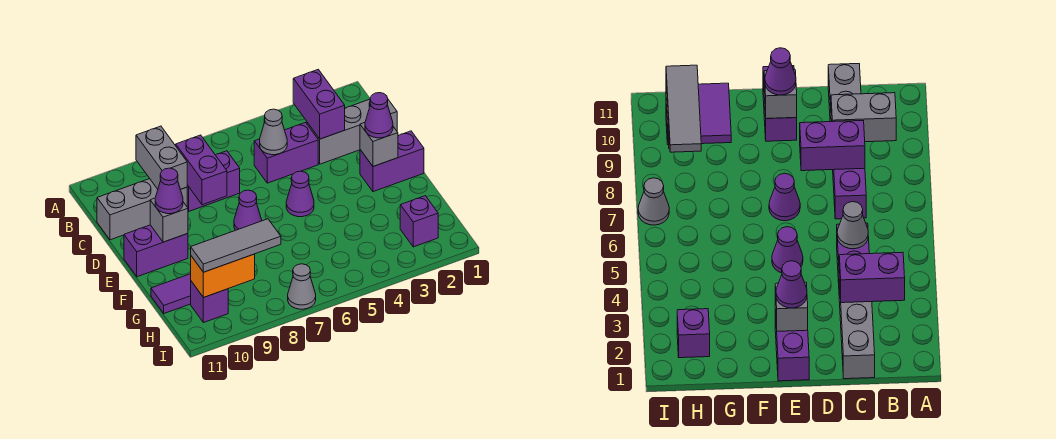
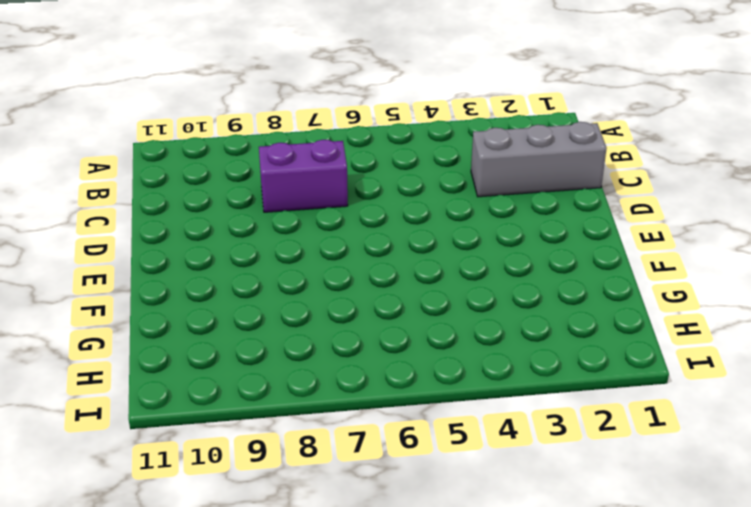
none -> purple 1x2 brick [254,123,318,183]
none -> grey 1x3 brick [97,179,187,240]
none -> purple 1x2 brick [360,131,424,192]

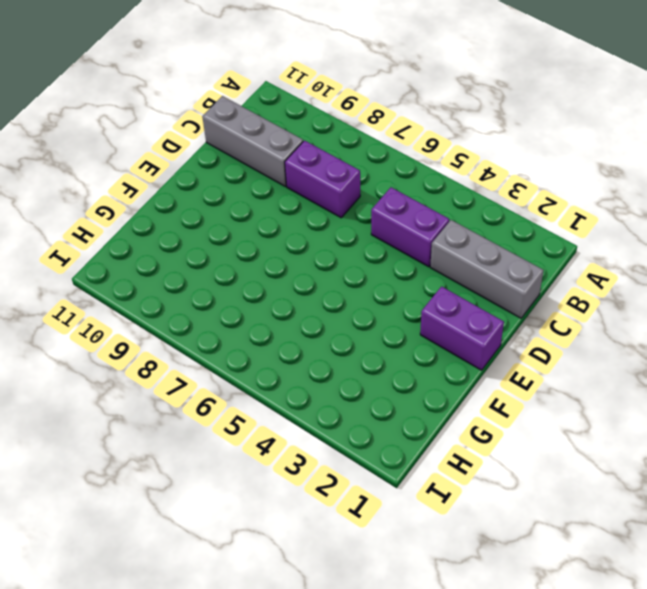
none -> purple 1x1 cone [286,171,314,217]
none -> purple 1x1 cone [234,190,262,230]
none -> purple 1x2 brick [124,225,188,277]

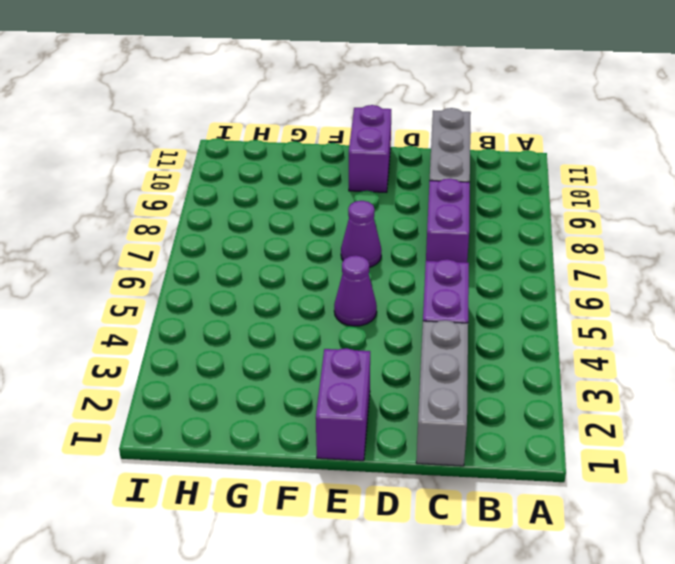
none -> purple 1x2 tile [151,274,191,313]
none -> purple 1x1 brick [400,196,438,247]
none -> purple 1x1 brick [191,281,228,323]

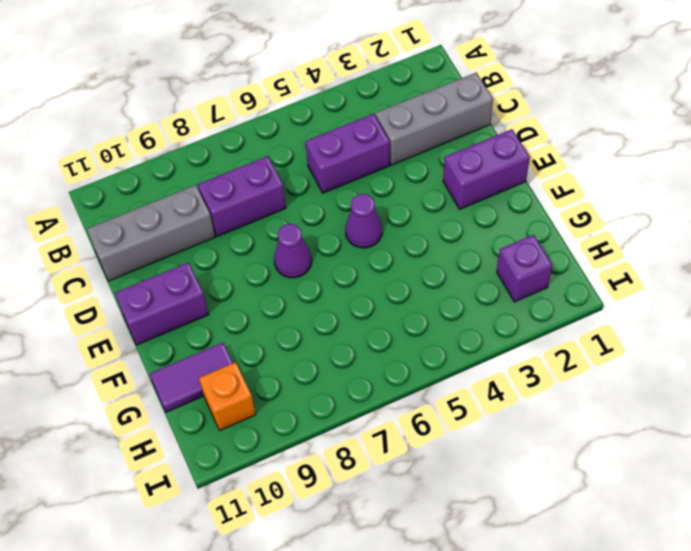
orange 1x1 brick [199,362,256,430] -> purple 1x1 brick [191,281,228,323]
none -> grey 1x1 cone [288,264,316,309]
none -> purple 1x2 brick [293,69,345,139]
none -> grey 1x2 brick [136,126,187,189]

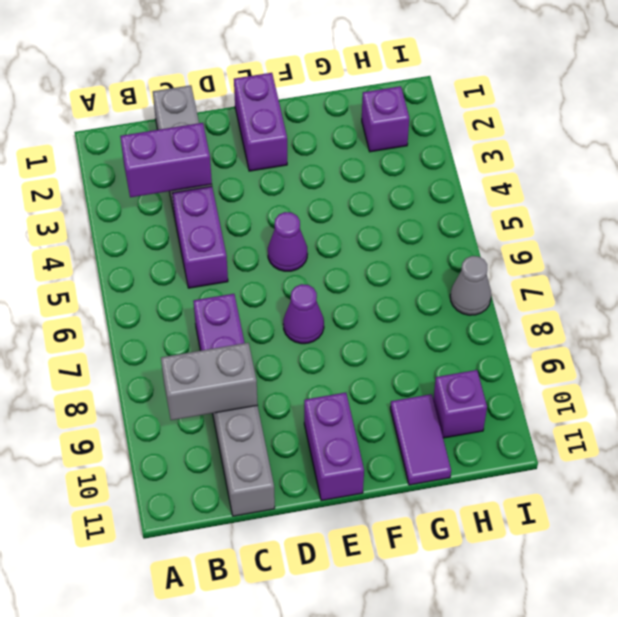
none -> grey 1x1 cone [260,109,287,155]
none -> purple 1x2 brick [176,135,227,205]
none -> grey 1x1 brick [360,123,398,167]

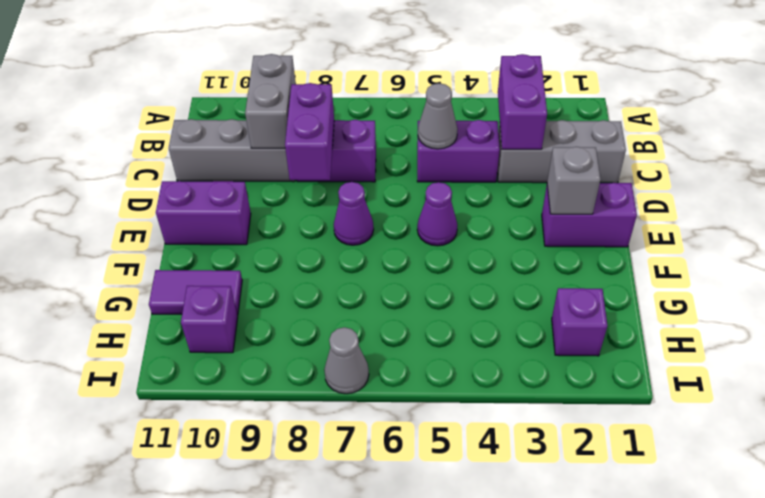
none -> grey 1x1 brick [150,198,188,242]
none -> orange 1x2 brick [191,254,255,297]
none -> purple 1x1 cone [365,93,393,138]

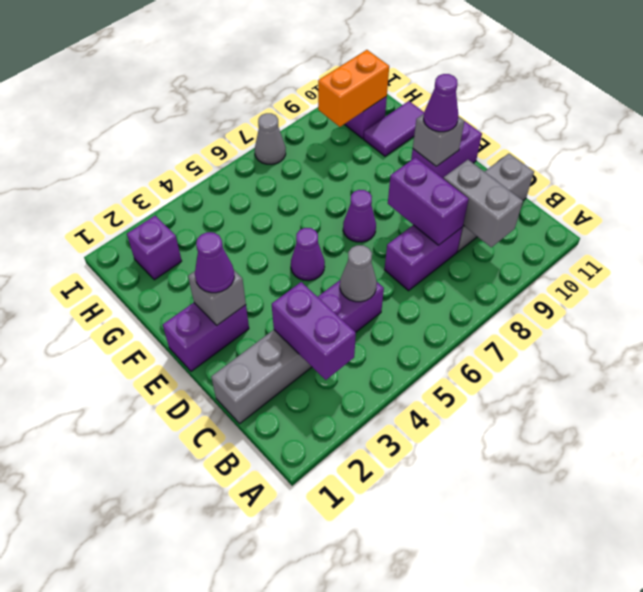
none -> grey 1x3 tile [191,219,281,272]

